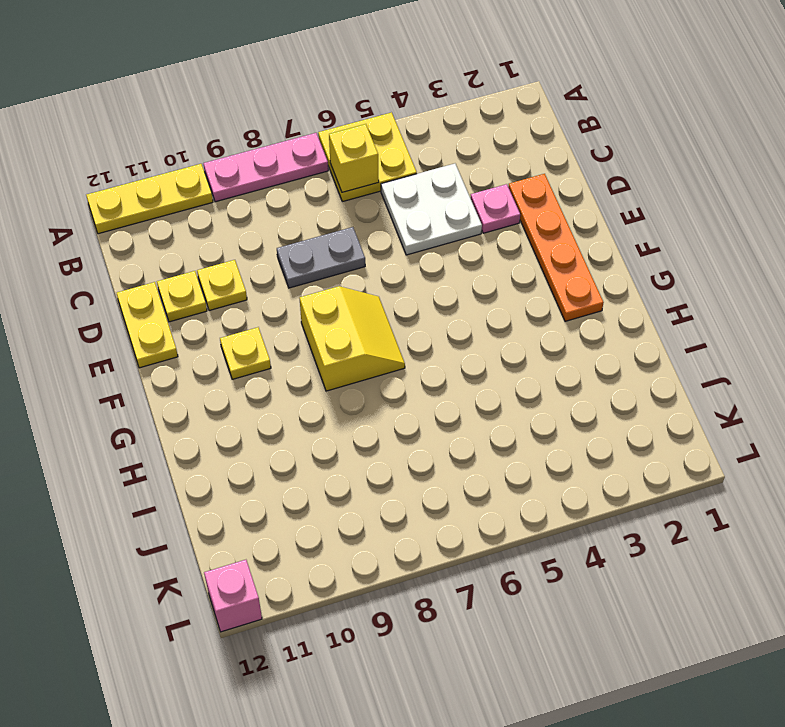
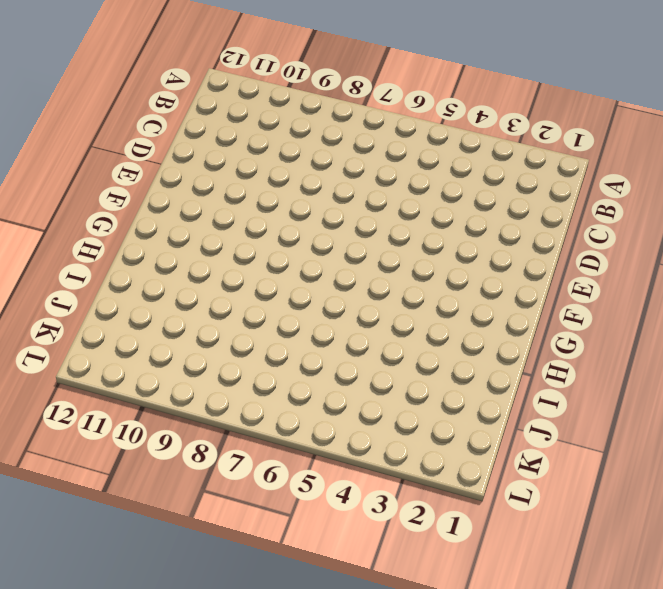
none -> yellow 2x2 plate [318,112,417,202]
none -> pink 1x3 plate [203,133,328,202]
none -> yellow 1x3 plate [86,164,213,234]

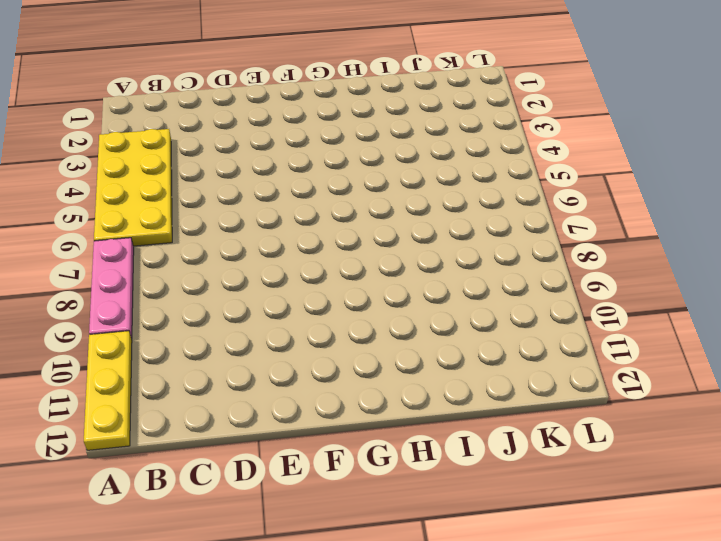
yellow 2x4 plate [94,129,172,246] -> yellow 2x2 plate [318,112,417,202]
none -> white 2x2 plate [381,164,482,255]
none -> orange 1x4 plate [508,174,604,321]
none -> pink 1x1 plate [470,184,520,233]

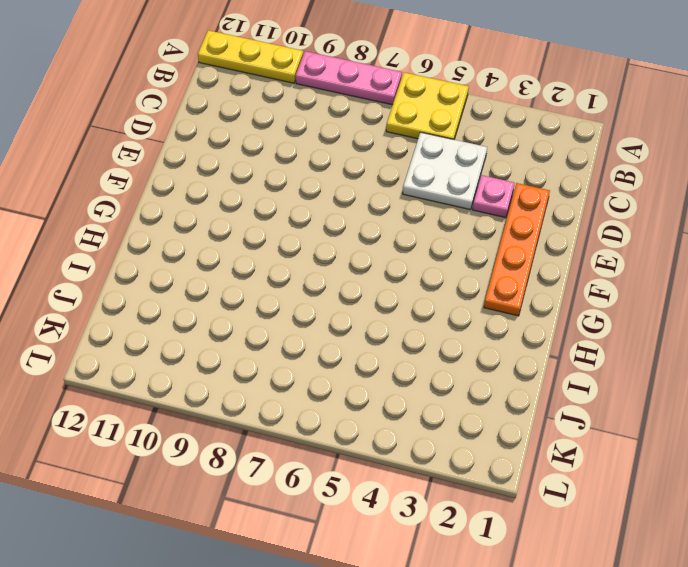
none -> grey 1x2 plate [277,227,365,288]
none -> yellow 1x1 plate [197,260,247,311]
none -> yellow 1x1 plate [157,271,207,322]

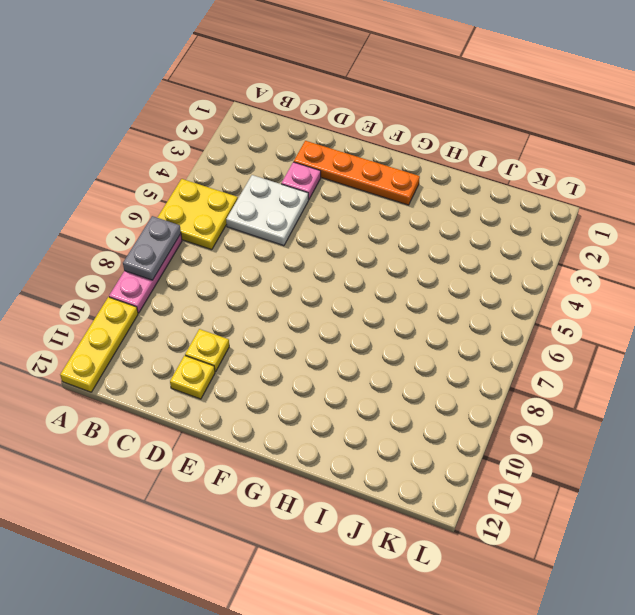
grey 1x2 plate [123,216,181,280] -> grey 1x2 plate moved to [277,227,365,288]
none -> yellow 1x2 plate [117,282,178,368]
none -> yellow 2x2 slope [300,286,405,391]
none -> yellow 1x1 plate [220,327,271,379]

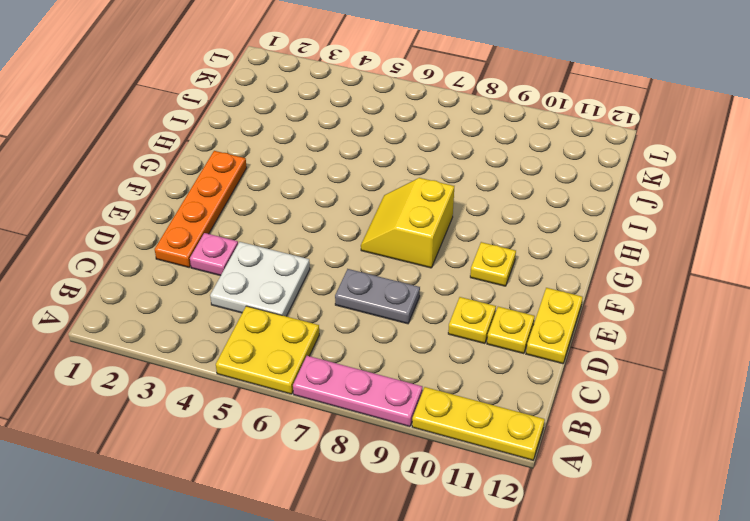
none -> pink 1x1 brick [204,560,262,632]
none -> yellow 1x1 brick [329,124,379,192]

